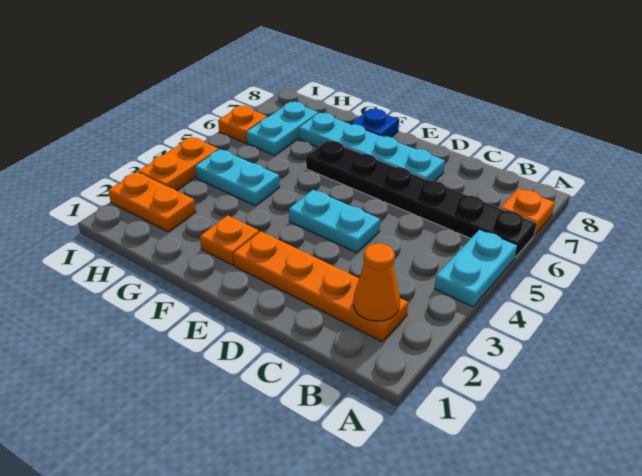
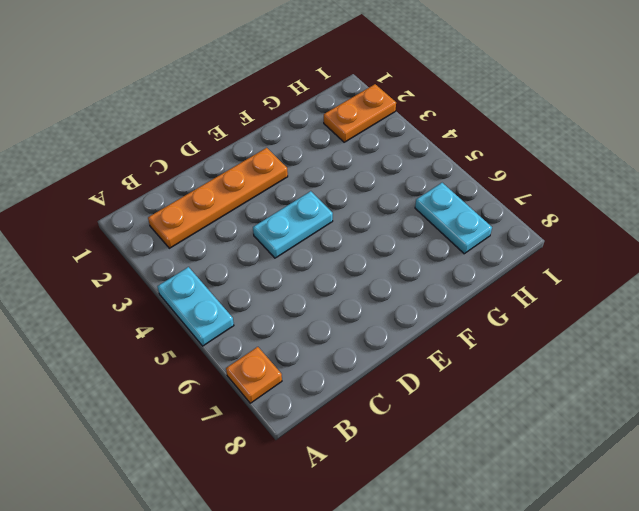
none -> black 1x6 plate [306,140,536,257]
none -> cyan 1x4 plate [299,113,445,181]
none -> orange 1x1 plate [200,215,259,265]

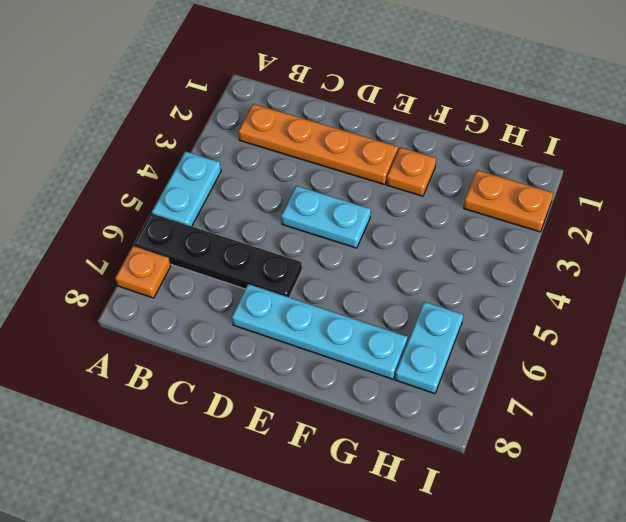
black 1x4 plate [134,213,302,297] -> black 1x6 plate [306,140,536,257]
none -> blue 1x1 plate [351,109,399,137]
none -> cyan 1x2 plate [195,149,280,206]
none -> orange 1x2 plate [138,137,219,191]

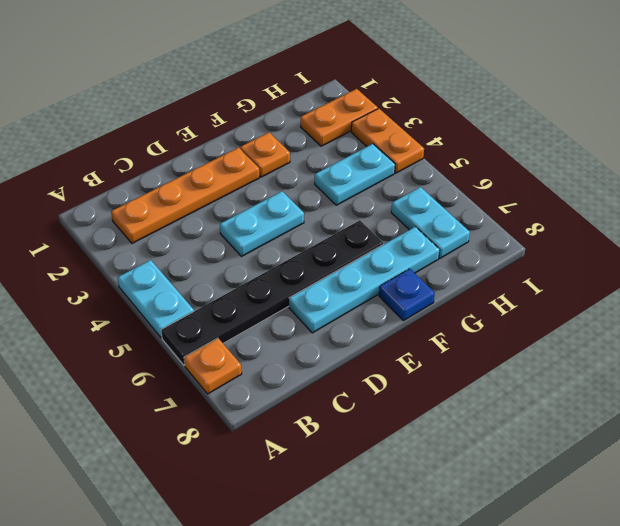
none -> orange 1x1 plate [218,106,267,143]
none -> orange 1x1 cone [353,243,400,321]

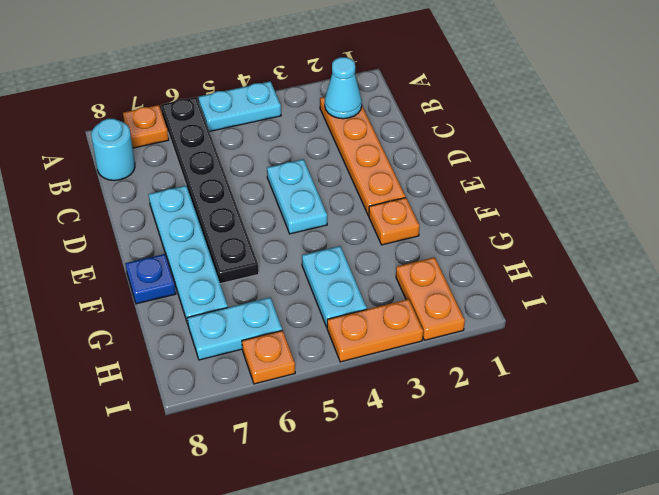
cyan 1x1 cone [325,57,362,119] -> orange 1x1 cone [353,243,400,321]
cyan 1x1 round brick [91,119,135,181] -> none

